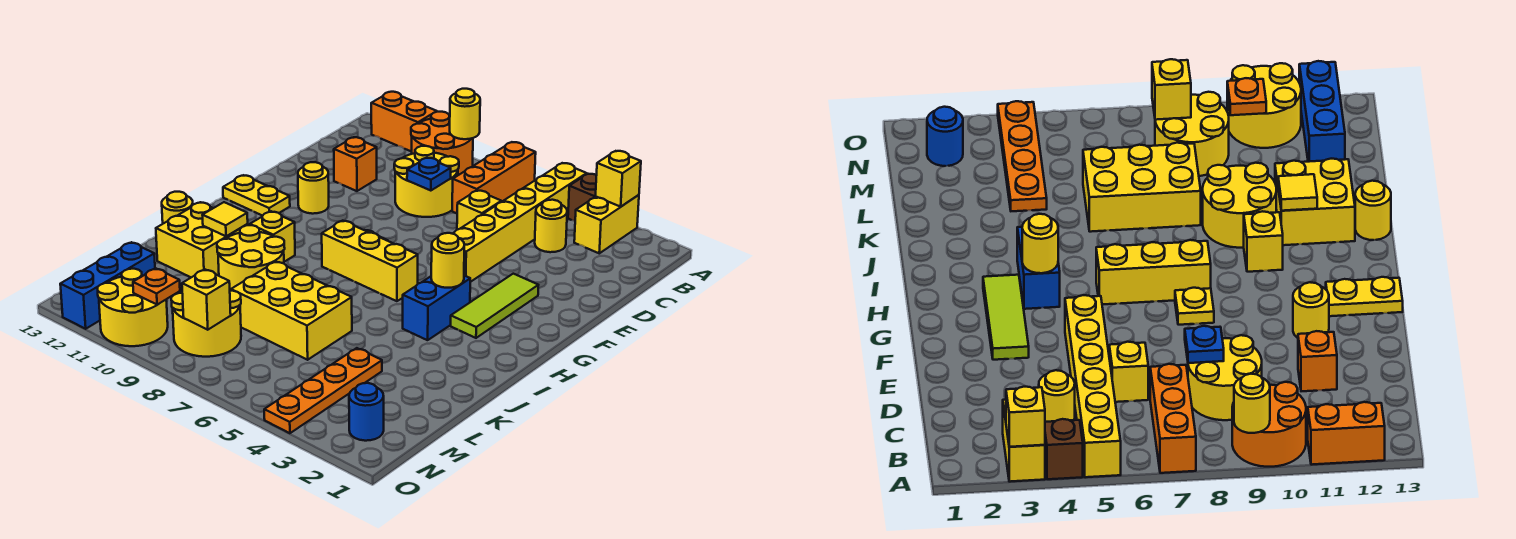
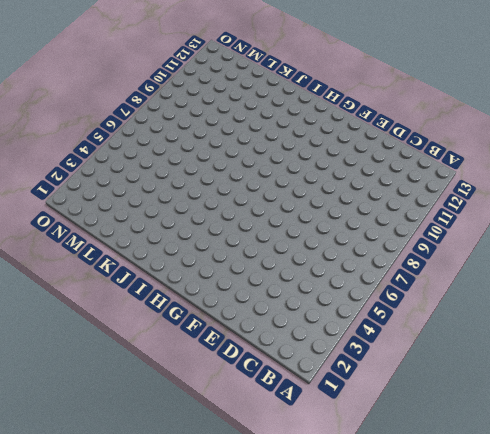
none -> yellow 1x2 brick [574,195,639,253]
none -> brown 1x1 brick [568,174,597,221]
none -> yellow 1x6 brick [453,163,587,282]
none -> orange 1x3 brick [452,142,536,213]

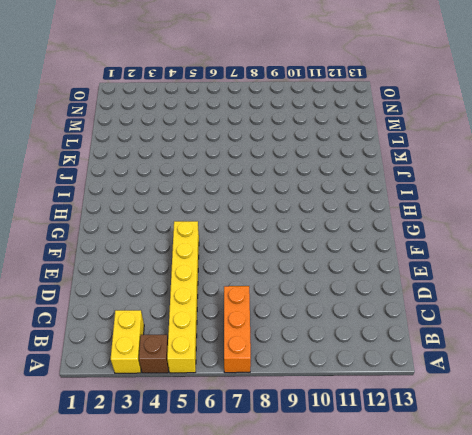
none -> orange 2x2 round brick [411,112,473,175]
none -> orange 1x2 brick [371,92,437,152]
none -> yellow 1x1 round brick [535,200,567,252]
none -> yellow 2x2 round brick [394,146,459,217]

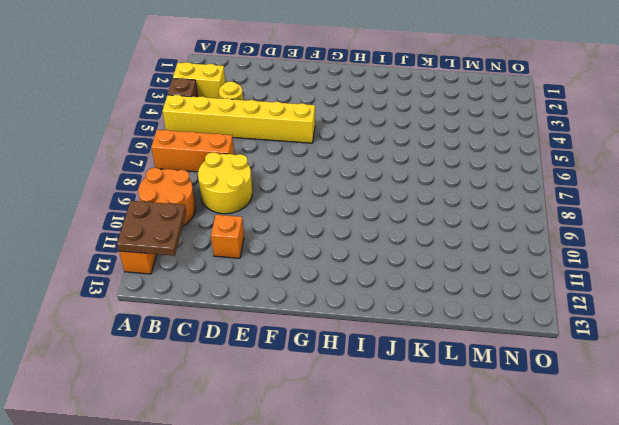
brown 2x2 plate [117,201,186,256] -> none
none -> yellow 1x1 brick [457,190,501,230]
none -> lime 1x3 tile [451,274,538,338]
none -> yellow 1x1 round brick [298,162,329,214]
none -> yellow 1x1 plate [1175,288,1214,325]

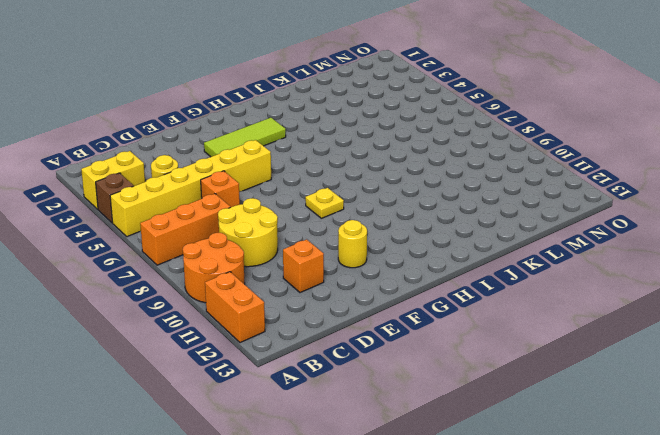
orange 1x1 brick [201,171,240,207] -> yellow 1x1 brick [457,190,501,230]
none -> yellow 1x2 plate [223,175,290,216]
none -> blue 1x2 brick [403,276,470,340]
none -> yellow 1x3 brick [322,221,418,301]
none -> yellow 1x1 brick [250,211,295,262]

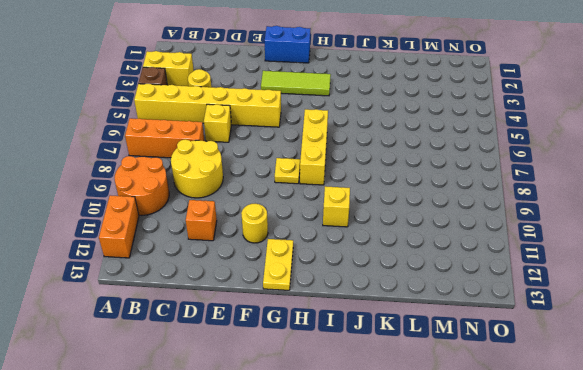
blue 1x2 brick [265,26,310,63] -> blue 1x2 brick moved to [403,276,470,340]
none -> yellow 2x2 round brick [217,225,285,290]
none -> yellow 2x2 brick [156,202,248,277]
none -> yellow 1x1 round brick [162,192,193,224]
none -> yellow 2x3 brick [231,262,352,360]

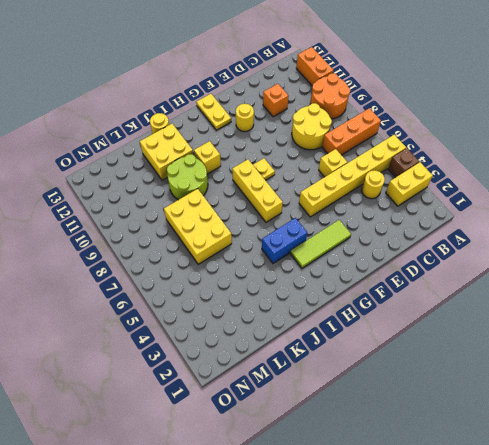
lime 2x2 round brick [167,154,208,200] -> yellow 2x2 round brick [217,225,285,290]
none -> orange 1x4 plate [264,348,382,433]
none -> yellow 2x2 round brick [171,290,241,357]
none -> blue 1x3 brick [60,242,155,329]
none -> blue 1x1 round brick [349,383,384,441]

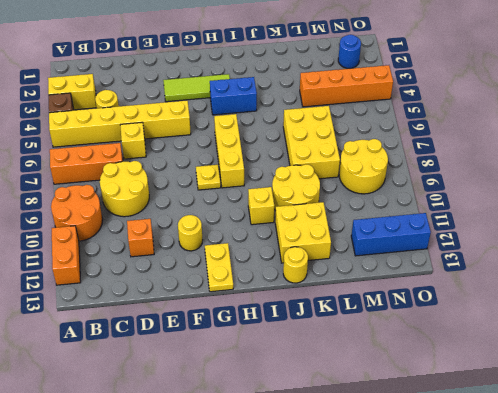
orange 1x4 brick [300,65,393,107] -> orange 1x4 plate [264,348,382,433]
none -> yellow 2x2 round brick [98,269,168,346]
none -> yellow 1x1 brick [596,151,641,207]
none -> yellow 1x1 round brick [450,89,480,139]
none -> blue 1x1 plate [407,158,451,191]

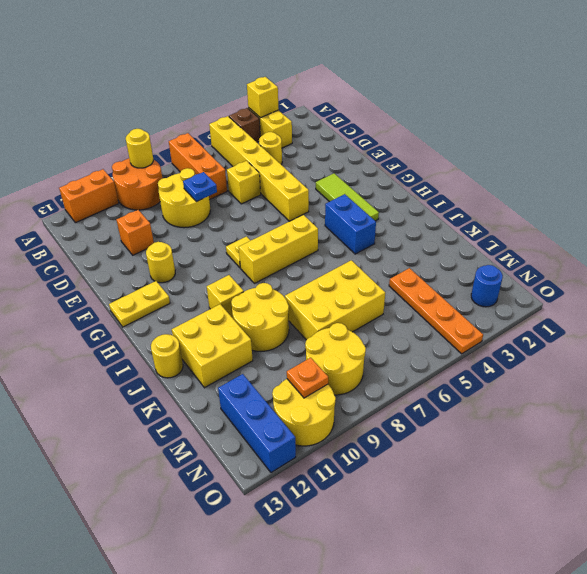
none -> yellow 1x1 round brick [431,233,464,288]
none -> yellow 1x1 tile [203,202,248,236]
none -> yellow 1x1 brick [182,270,231,330]

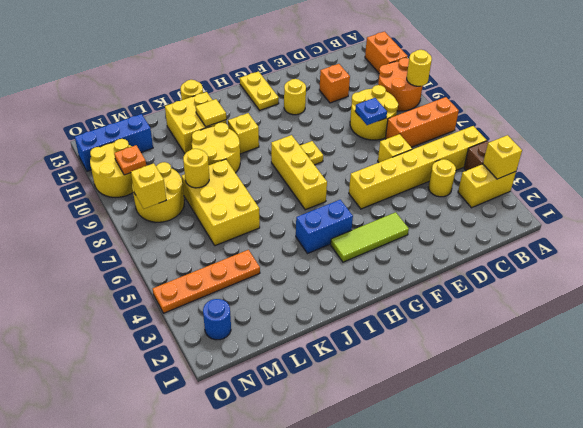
yellow 1x1 round brick [183,149,209,188] -> yellow 1x1 round brick moved to [431,233,464,288]

